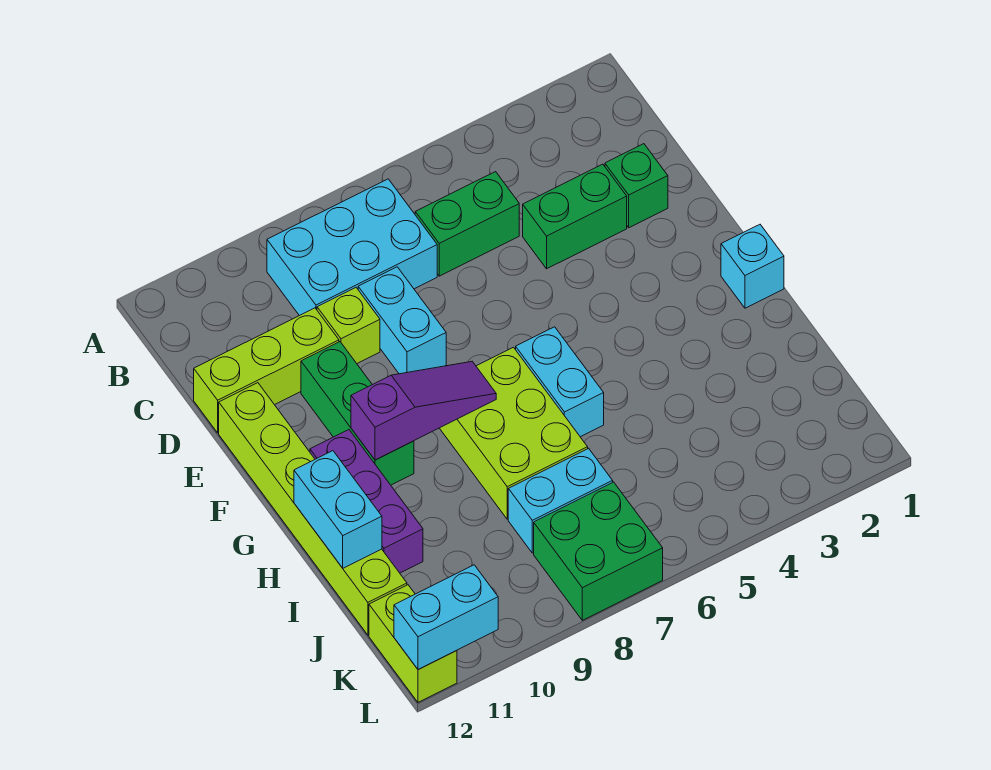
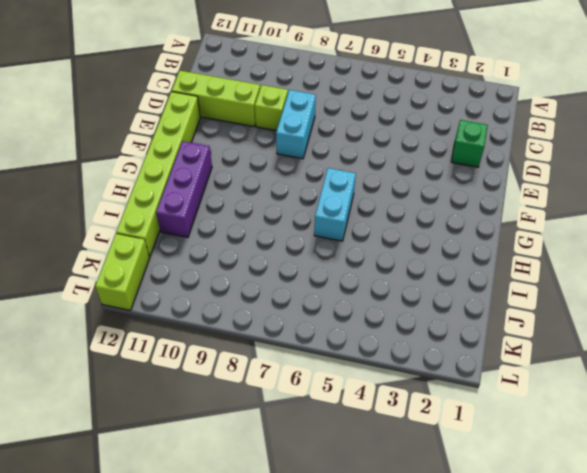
none -> cyan 2x3 brick [267,179,437,316]
none -> green 1x2 brick [415,172,519,276]
none -> green 1x2 brick [523,164,627,269]

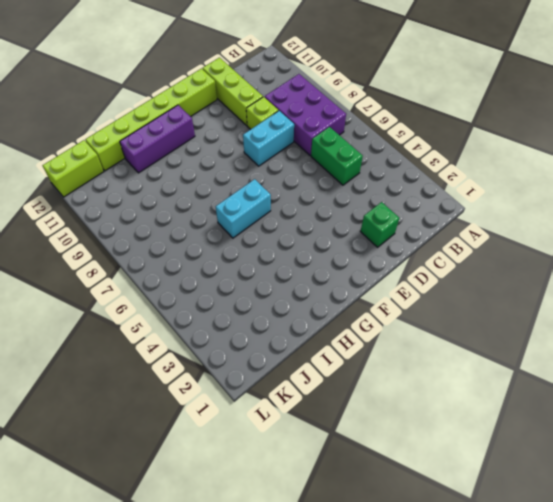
purple 2x3 brick [265,74,346,155] -> cyan 2x3 brick [267,179,437,316]
none -> green 1x2 brick [523,164,627,269]
none -> green 1x3 brick [301,342,414,485]
none -> cyan 1x1 brick [721,225,784,308]

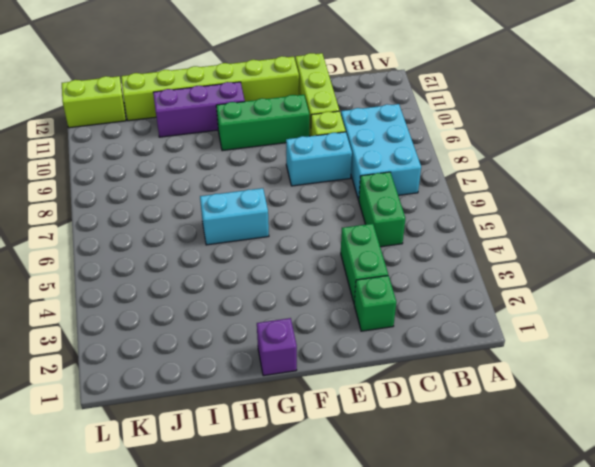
purple 1x1 brick [257,318,297,376] -> cyan 1x1 brick [721,225,784,308]
none -> lime 2x3 brick [440,347,588,519]
none -> cyan 1x2 brick [508,448,613,553]
none -> green 2x2 brick [534,482,663,620]

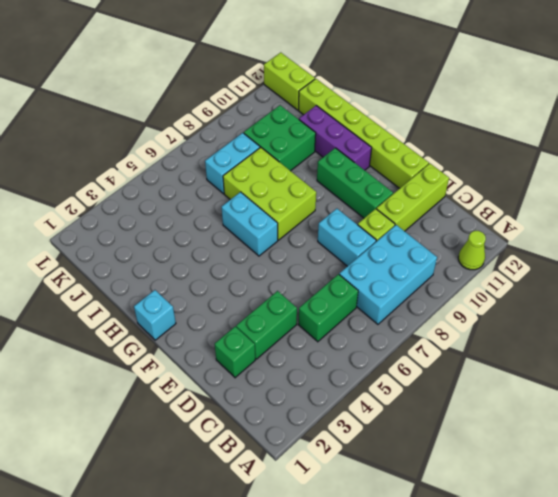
lime 1x1 cone [458,231,486,270] -> none
green 2x2 brick [244,105,316,171] -> green 2x2 brick moved to [534,482,663,620]
none -> purple 1x3 slope [351,362,496,460]
none -> cyan 1x2 brick [294,451,382,568]
none -> cyan 1x2 brick [394,565,498,670]

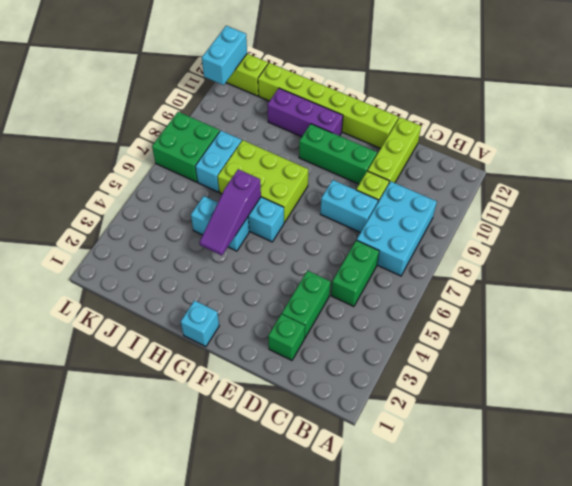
purple 1x3 slope [199,169,261,256] -> purple 1x3 slope moved to [351,362,496,460]
cyan 1x2 brick [191,196,249,251] -> cyan 1x2 brick moved to [294,451,382,568]

